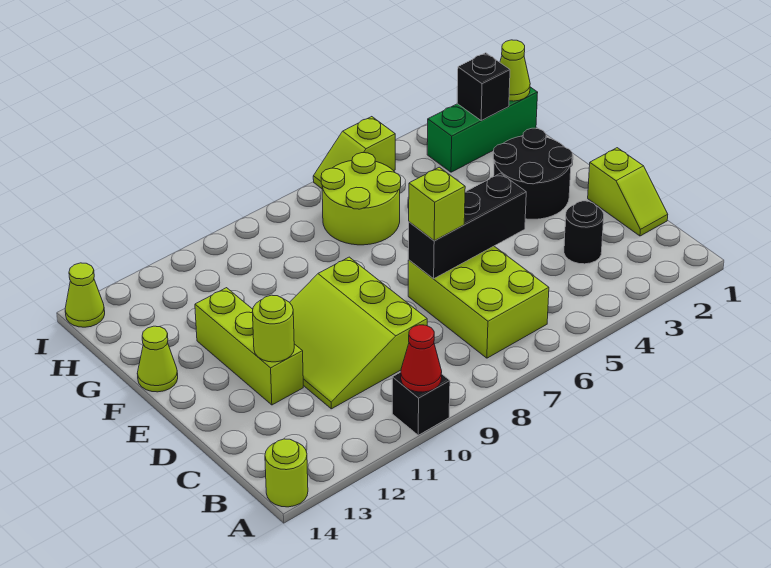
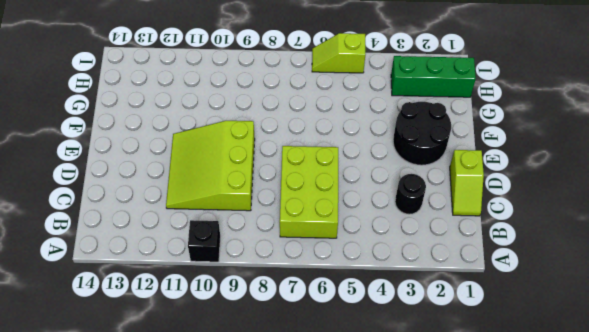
none -> lime 1x1 round brick [265,439,308,507]
none -> lime 1x3 brick [195,288,303,405]
none -> lime 1x1 cone [137,326,178,392]

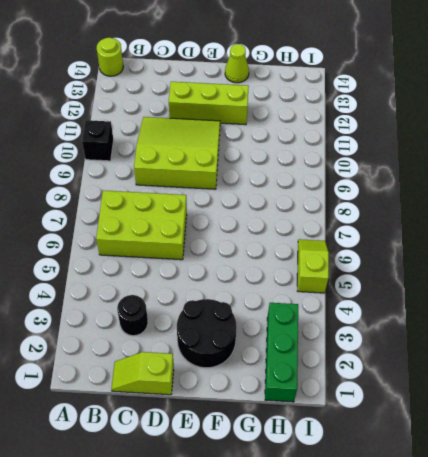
none -> lime 2x2 round brick [321,153,401,245]
none -> lime 1x1 cone [65,263,105,327]
none -> red 1x1 cone [401,325,442,392]

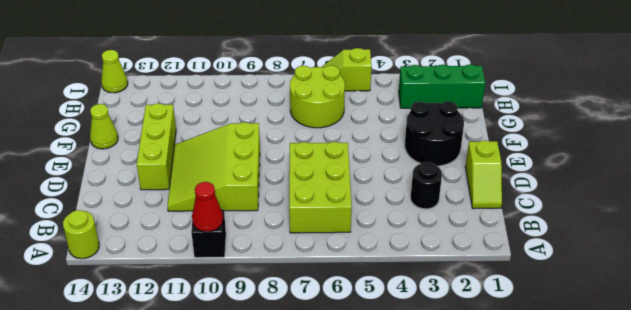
none -> black 1x3 brick [408,173,526,279]
none -> lime 1x1 round brick [252,295,294,362]
none -> lime 1x1 cone [500,40,530,101]

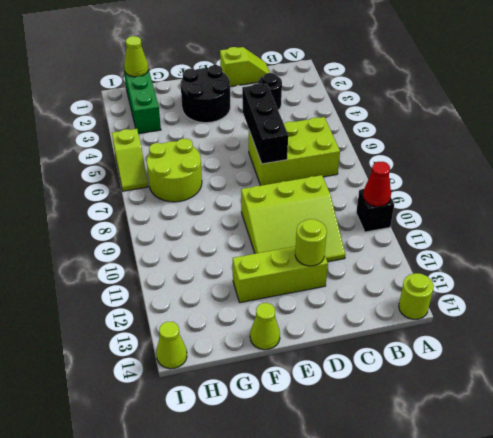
none -> black 1x1 brick [457,53,510,121]
none -> lime 1x1 brick [409,167,465,241]

